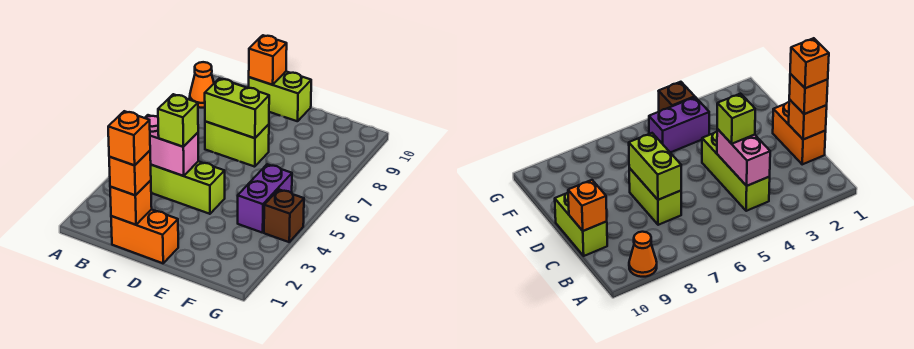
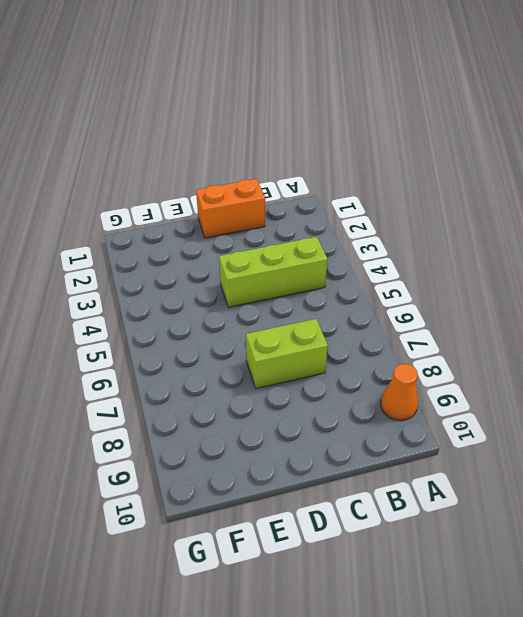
none -> lime 1x2 brick [249,72,311,121]
none -> purple 1x2 brick [238,164,292,233]
none -> brown 1x1 brick [264,189,304,242]

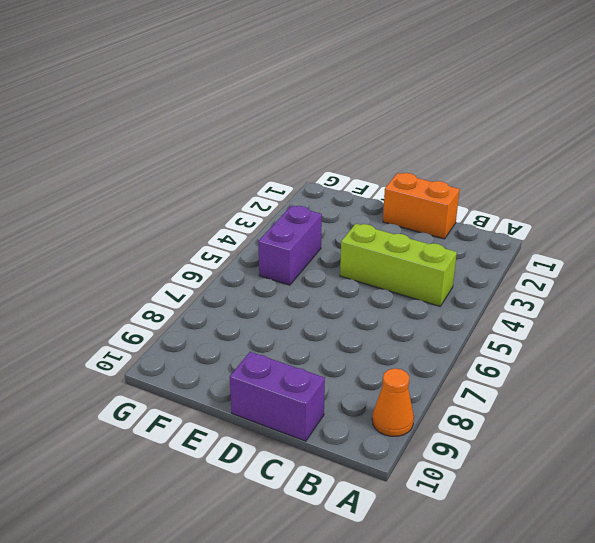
purple 1x2 brick [230,352,325,441] -> lime 1x2 brick [249,72,311,121]
none -> lime 1x2 brick [205,121,269,167]
none -> brown 1x1 brick [264,189,304,242]
none -> pink 1x2 brick [145,115,198,176]

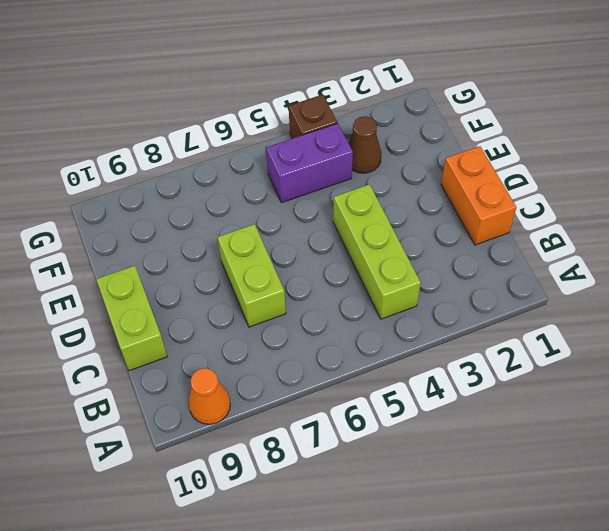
brown 1x1 cone [349,116,382,173] -> none
none -> pink 1x2 brick [145,115,198,176]
none -> orange 1x1 brick [110,180,152,225]
none -> lime 1x2 brick [205,79,269,138]

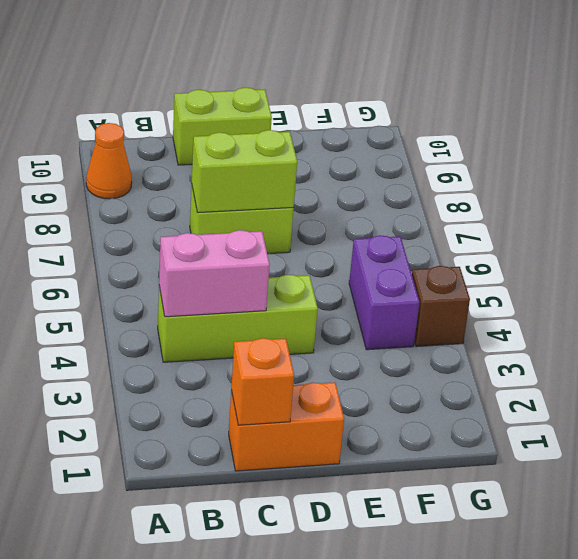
none -> orange 1x1 brick [249,35,287,85]
none -> orange 1x1 brick [109,151,151,195]
none -> lime 1x1 brick [158,94,198,147]

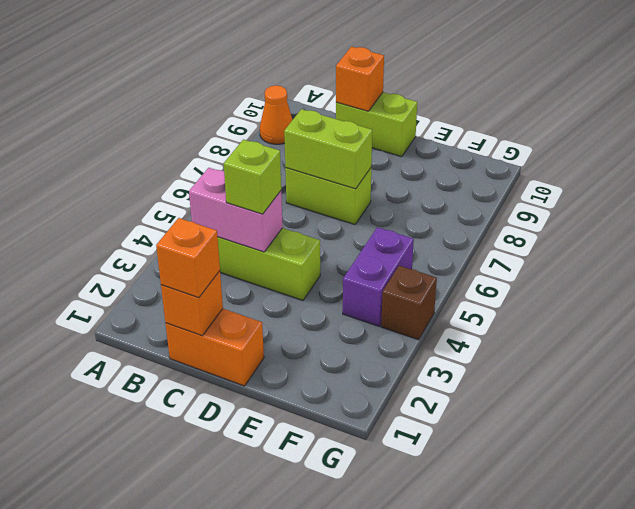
none -> orange 1x1 brick [108,111,150,165]

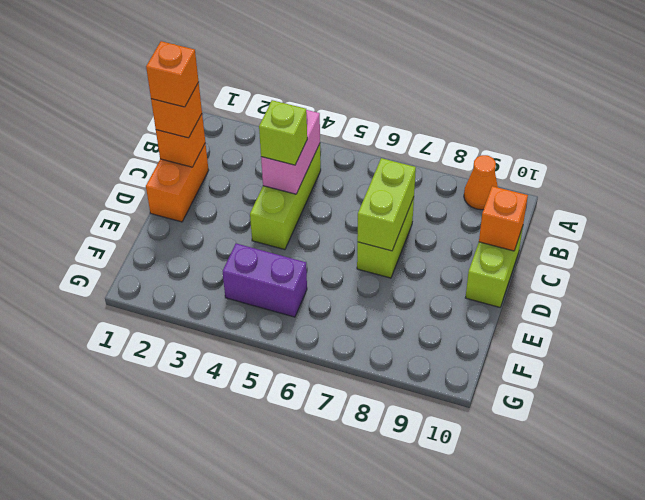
none -> brown 1x1 brick [264,189,304,242]

